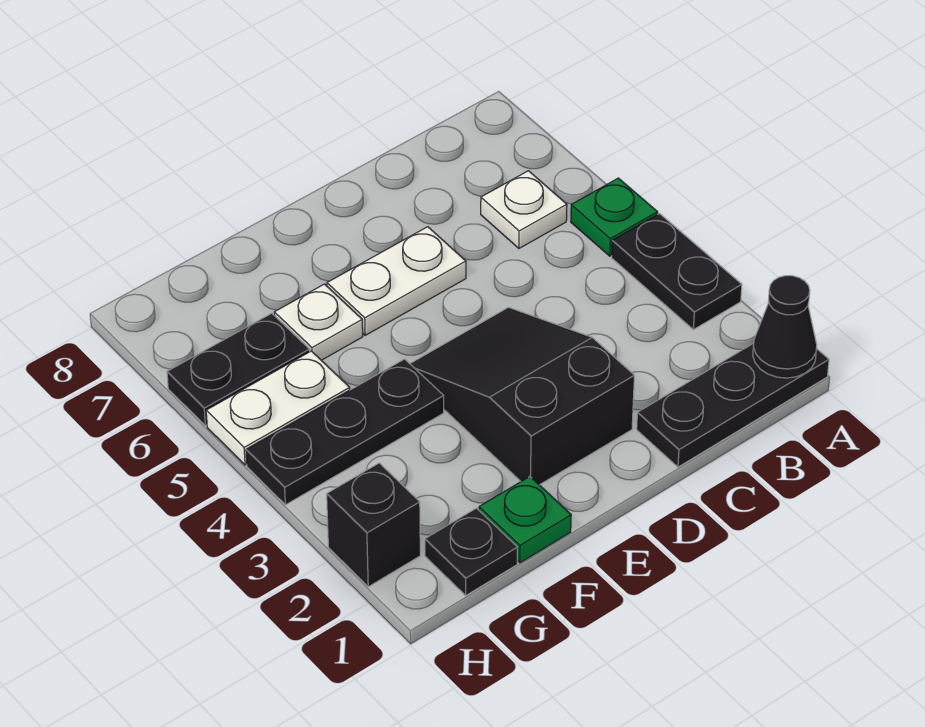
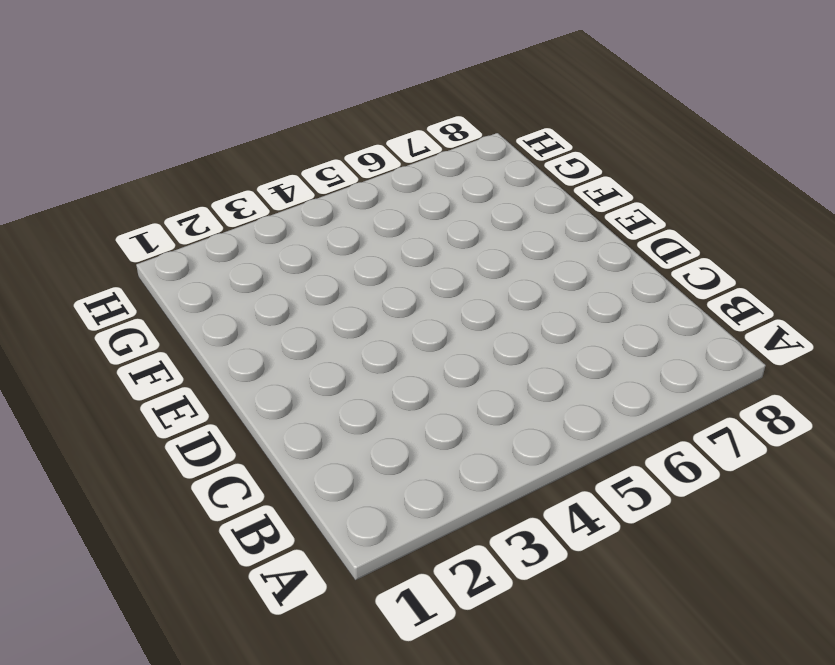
none -> black 1x3 plate [637,343,829,467]
none -> black 1x2 plate [612,214,742,330]
none -> green 1x1 plate [571,178,658,256]

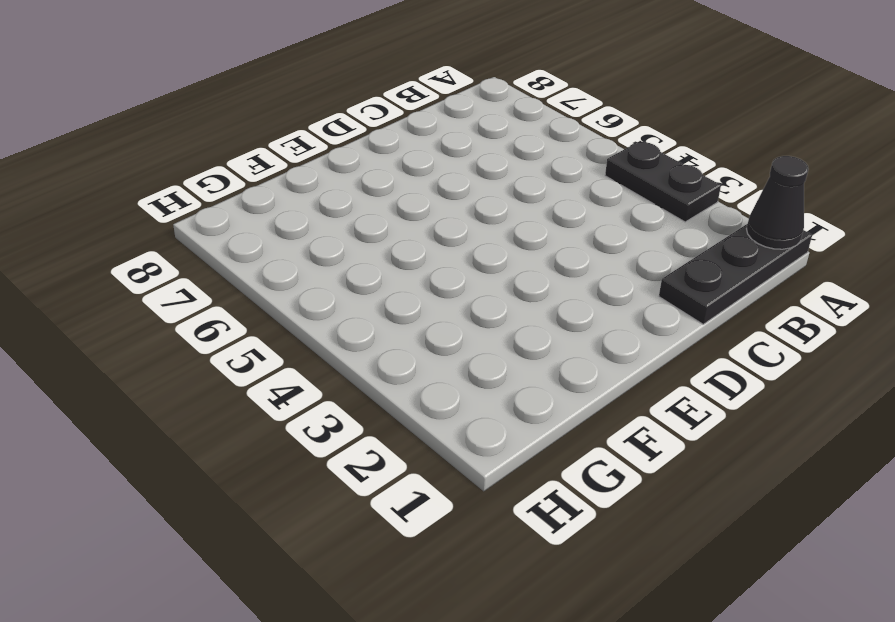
none -> green 1x1 plate [571,178,658,256]
none -> white 1x1 plate [481,171,567,248]
none -> black 2x3 slope [410,307,634,485]

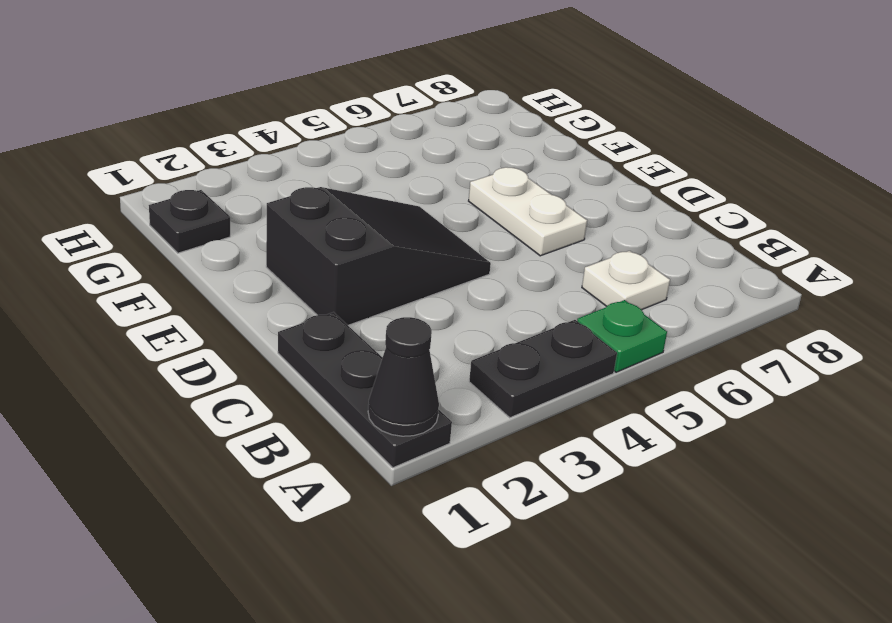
none -> green 1x1 plate [479,477,571,563]
none -> black 1x3 plate [246,359,444,505]
none -> white 1x1 plate [274,284,363,360]

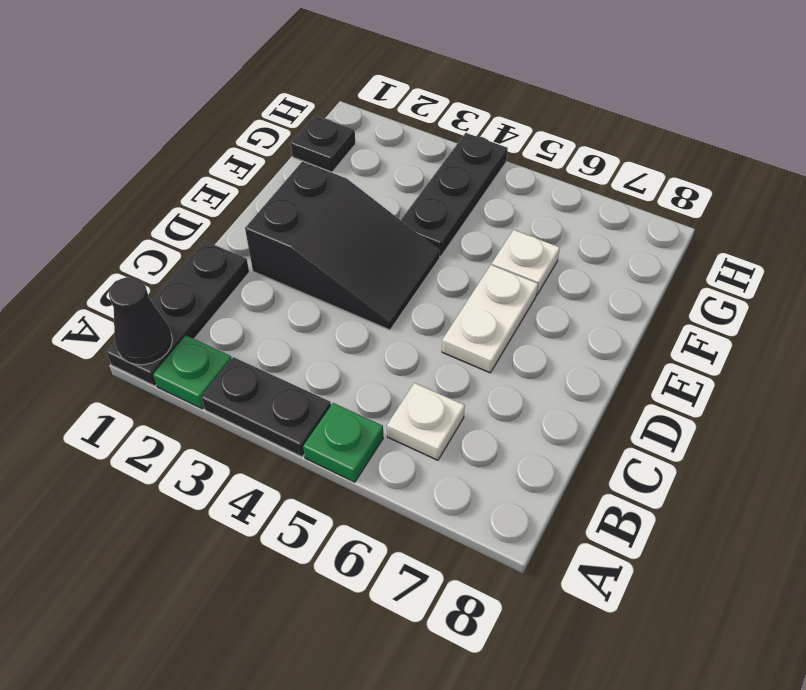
green 1x1 plate [153,335,231,409] -> green 1x1 plate moved to [479,477,571,563]
none -> white 1x2 plate [206,351,350,465]
none -> black 1x2 plate [167,313,310,426]
none -> black 1x1 brick [327,463,420,587]

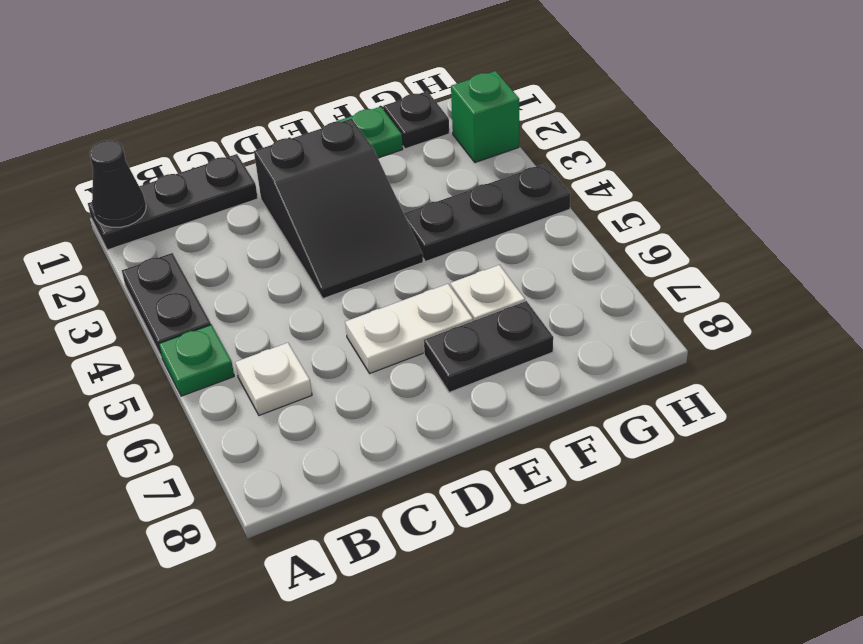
black 1x2 plate [424,301,553,392] -> black 1x2 plate moved to [167,313,310,426]
green 1x1 brick [451,71,519,163] -> black 1x1 brick [327,463,420,587]
none -> white 1x2 plate [206,351,350,465]

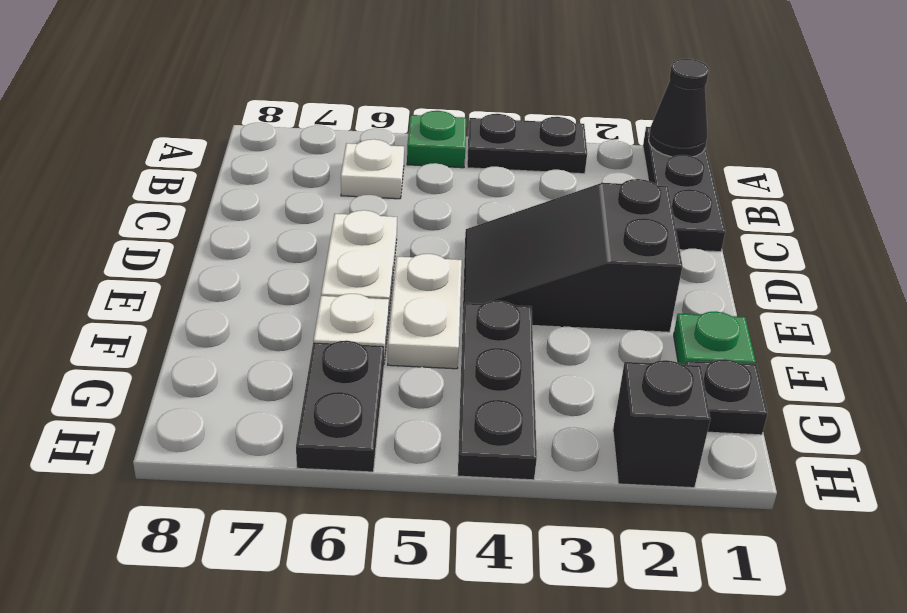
white 1x2 plate [388,254,462,369] -> white 1x2 plate moved to [206,351,350,465]

